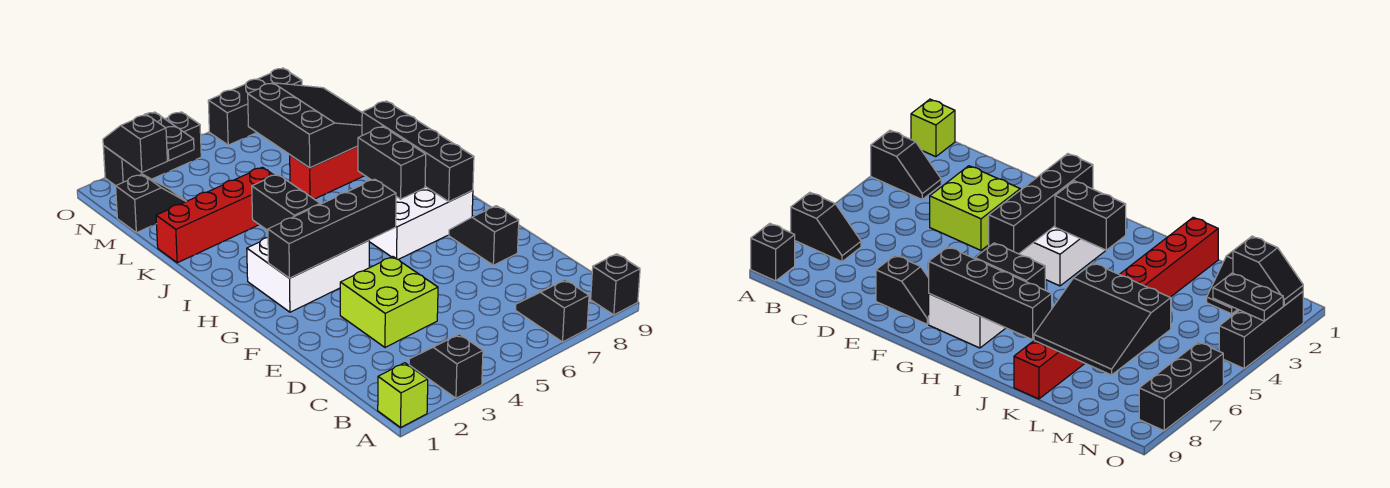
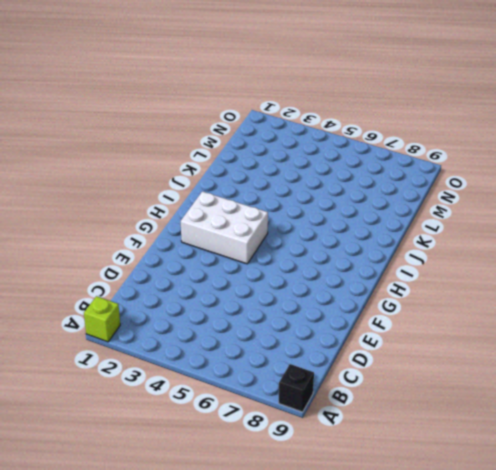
none -> black 1x2 slope [409,334,483,398]
none -> black 1x2 slope [516,280,589,342]
none -> lime 2x2 brick [340,257,438,347]

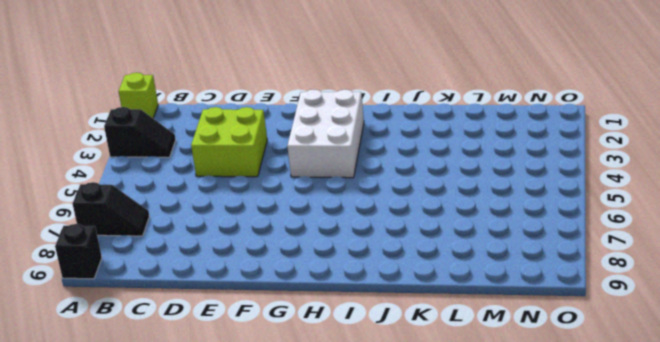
none -> black 1x2 slope [449,206,519,265]
none -> white 2x3 brick [369,187,473,260]
none -> red 1x4 brick [156,167,273,263]

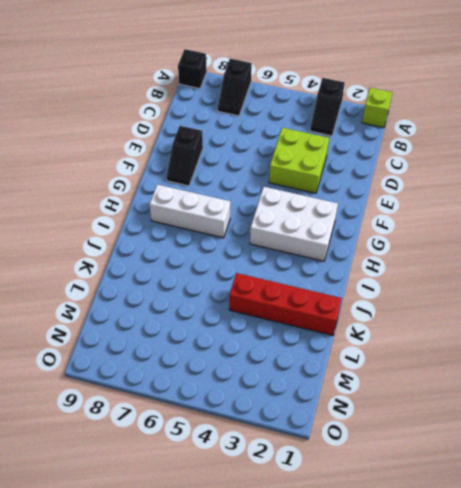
white 1x3 brick [149,185,230,238] -> white 2x3 brick [369,187,473,260]
none -> red 1x4 brick [290,146,365,199]
none -> black 1x2 slope [116,174,186,233]
none -> black 1x3 brick [103,112,201,186]

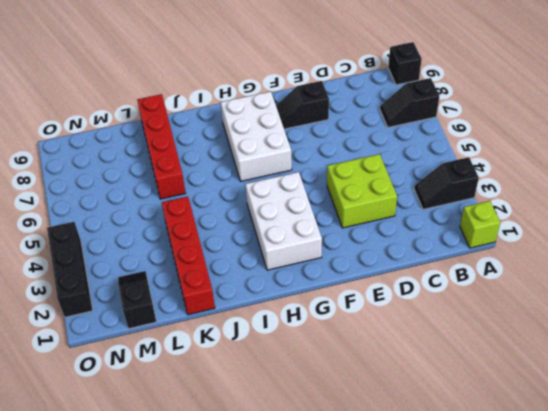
none -> black 1x3 brick [208,68,302,145]
none -> black 1x4 brick [268,179,396,278]
none -> black 1x4 brick [362,101,474,202]

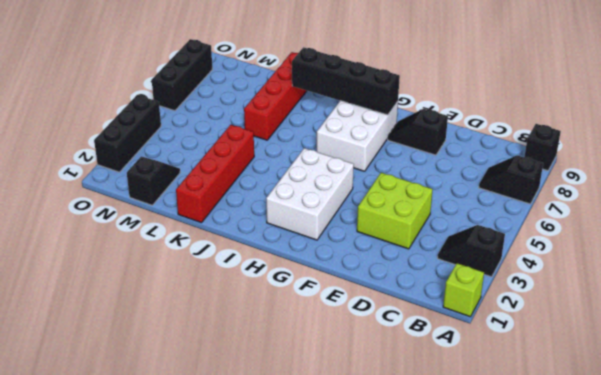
none -> black 1x4 brick [268,179,396,278]
none -> black 1x2 brick [252,174,320,230]
none -> black 1x2 brick [358,127,426,199]

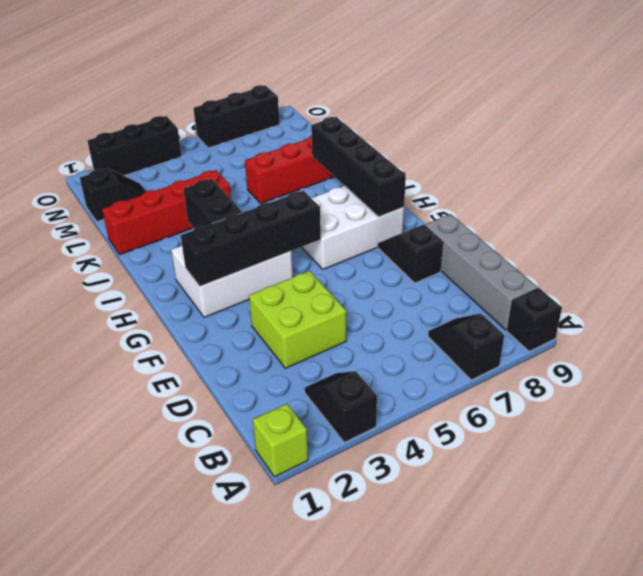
grey 1x4 brick [425,214,537,330] -> none
none -> black 1x2 brick [358,127,426,199]
none -> black 3x3 slope [248,83,362,168]
none -> black 1x2 slope [103,115,167,172]

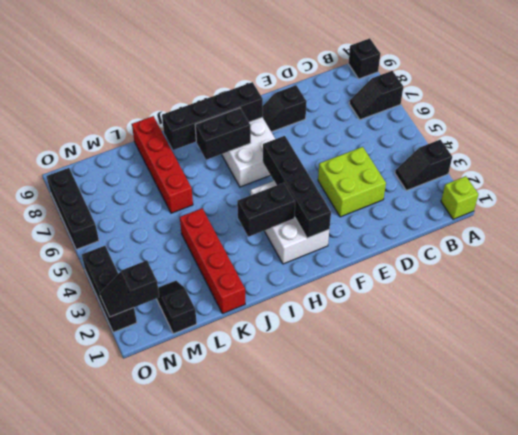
none -> black 3x3 slope [248,83,362,168]
none -> black 1x2 plate [143,112,194,161]

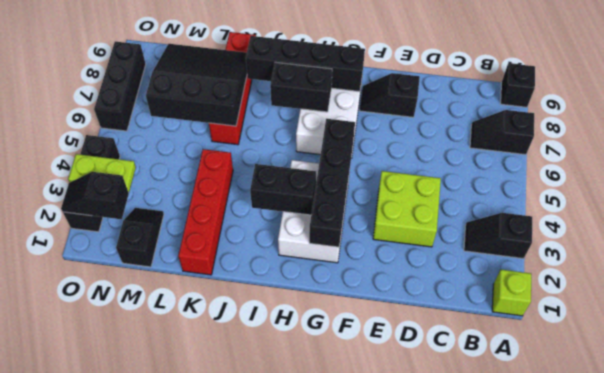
lime 1x2 plate [68,154,136,192] -> black 1x2 plate [143,112,194,161]

